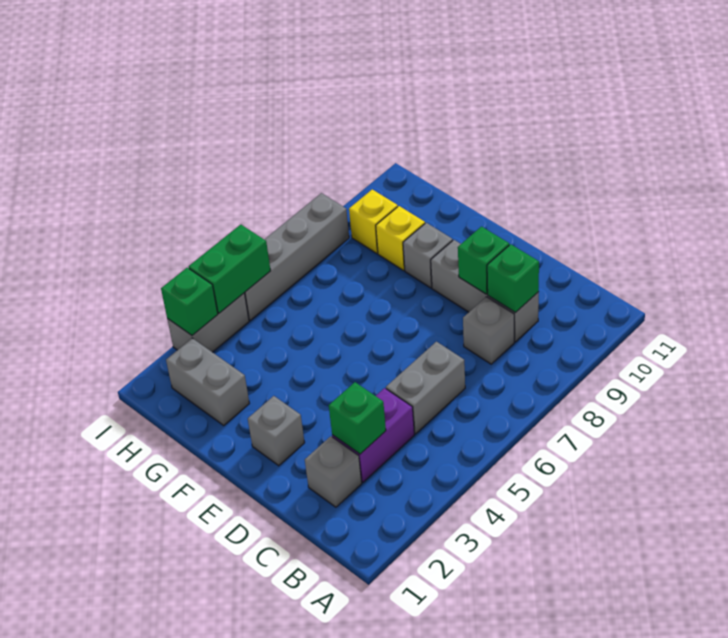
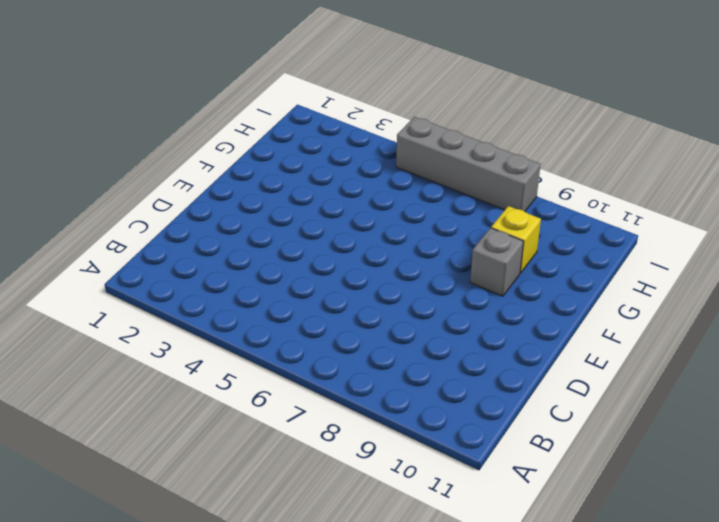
none -> grey 1x1 brick [305,436,362,507]
none -> purple 1x2 brick [332,388,414,482]
none -> grey 1x2 brick [386,342,465,434]

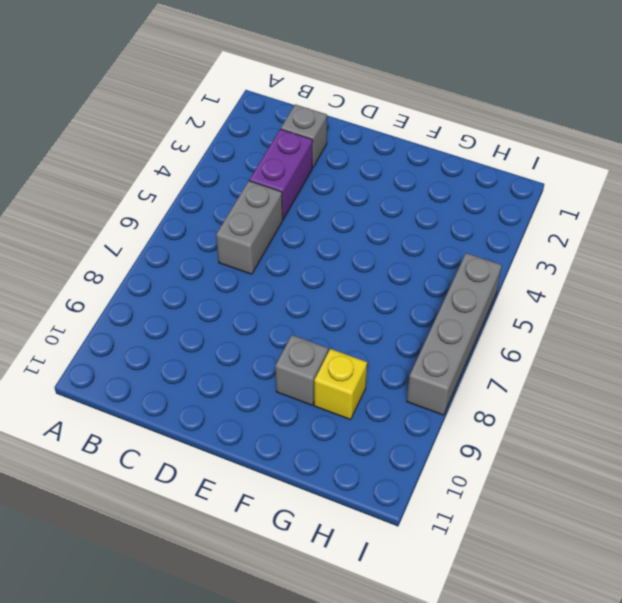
none -> grey 1x1 brick [463,297,514,364]
none -> grey 1x3 brick [431,240,539,342]
none -> grey 1x1 brick [248,396,305,466]

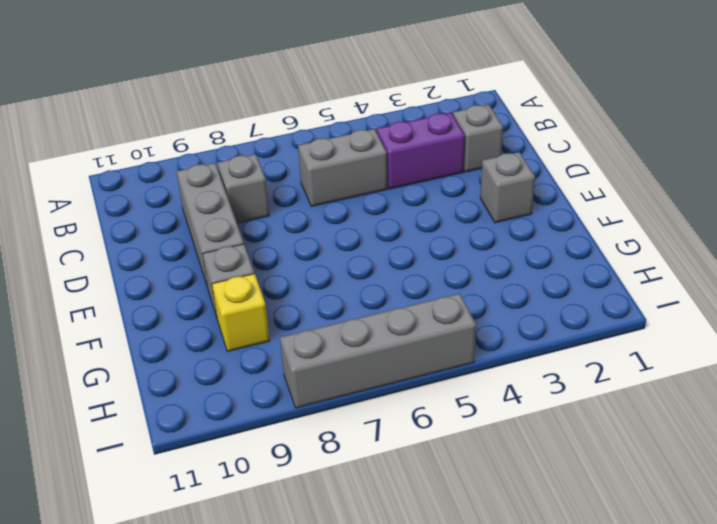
none -> grey 1x2 brick [166,338,249,425]
none -> yellow 1x1 brick [349,189,398,253]
none -> grey 1x2 brick [167,293,249,352]

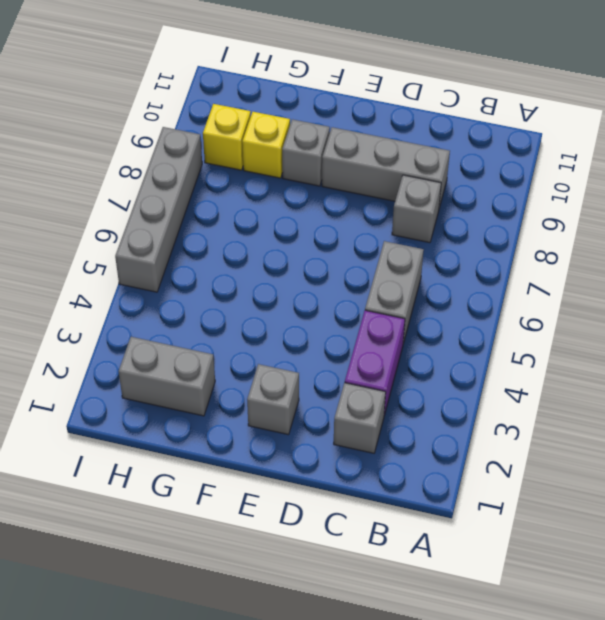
none -> grey 1x2 brick [167,293,249,352]
none -> green 1x1 brick [329,382,386,454]
none -> green 1x1 brick [487,244,539,313]

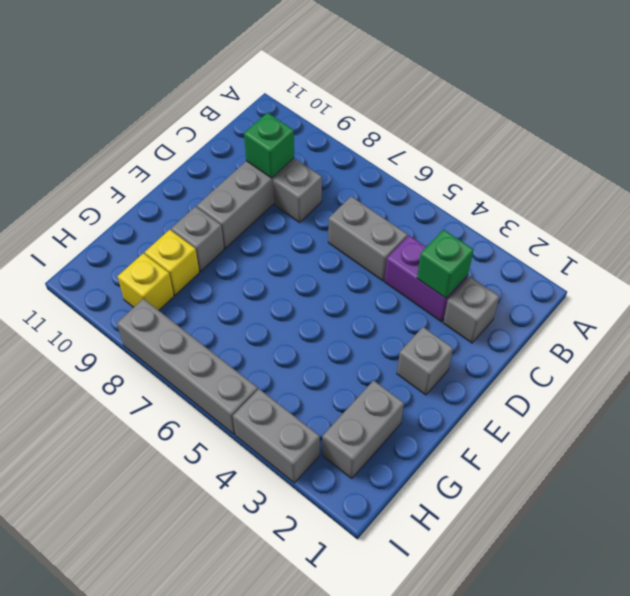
none -> green 1x1 brick [458,227,509,294]
none -> green 1x1 brick [161,268,218,335]
none -> green 1x2 brick [189,225,271,313]

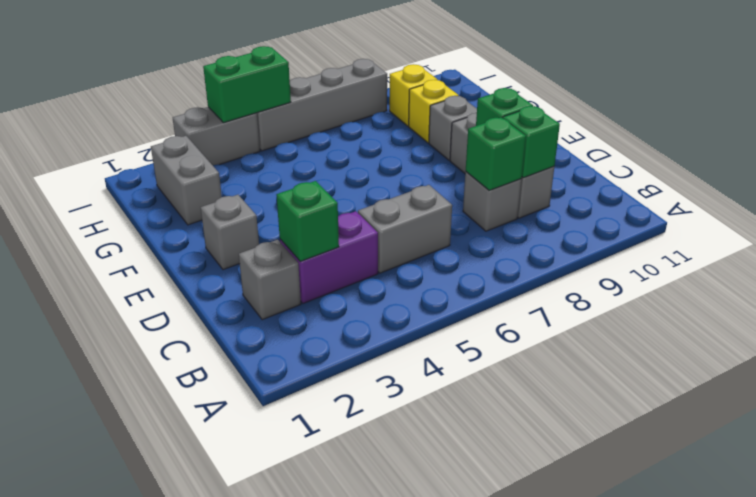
green 1x1 brick [466,118,526,191] -> green 1x1 brick moved to [161,268,218,335]

